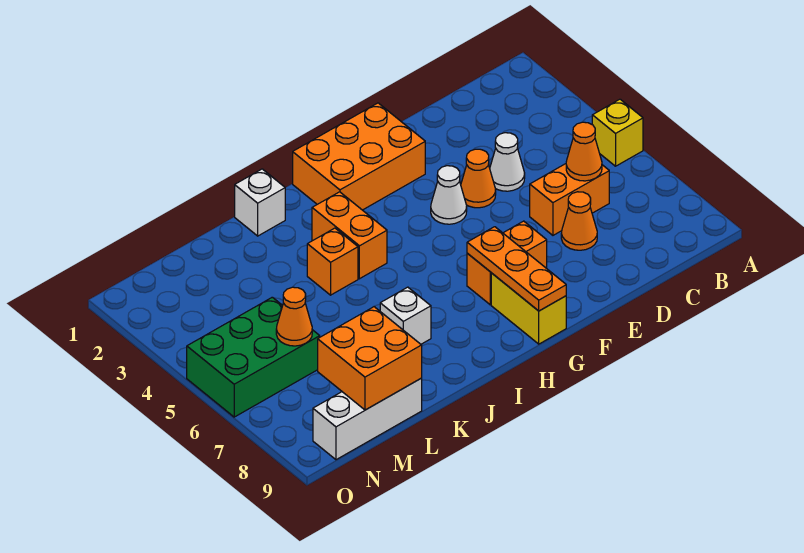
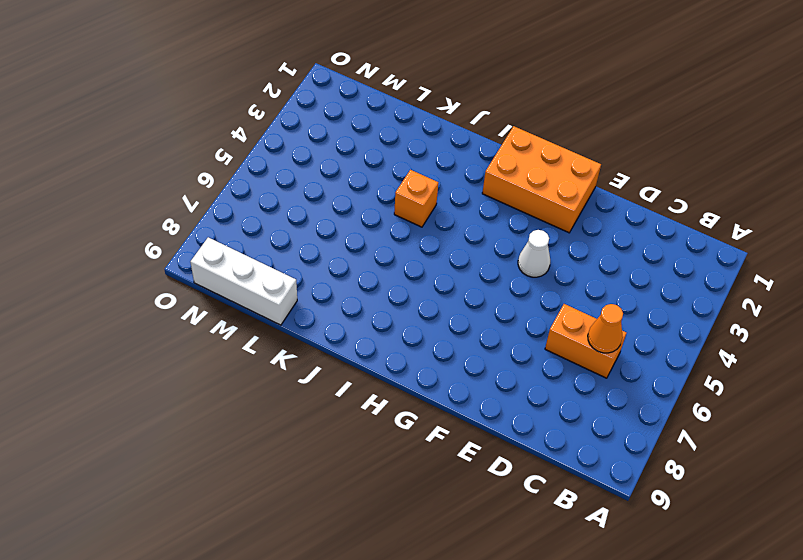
none -> yellow 1x1 brick [592,99,643,166]
none -> white 1x1 cone [490,133,525,191]
none -> orange 1x1 cone [561,192,597,250]

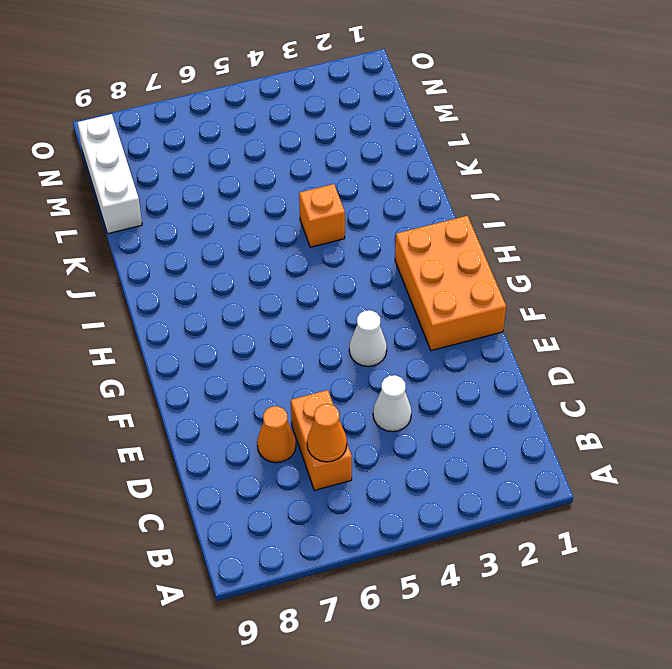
none -> yellow 1x1 brick [592,99,643,166]
none -> orange 1x1 cone [461,149,496,208]
none -> orange 1x2 brick [467,221,547,305]

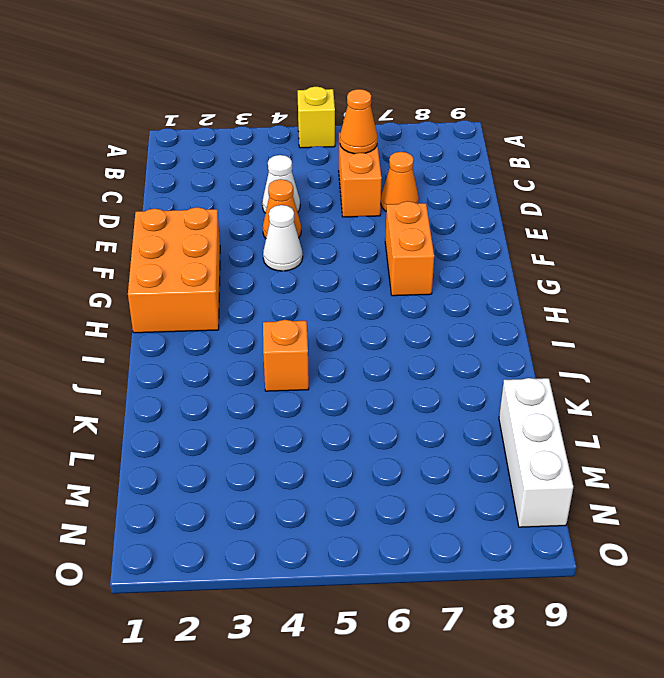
none -> yellow 1x2 brick [491,273,566,344]
none -> orange 1x2 brick [312,192,387,279]
none -> white 1x1 brick [235,169,285,236]

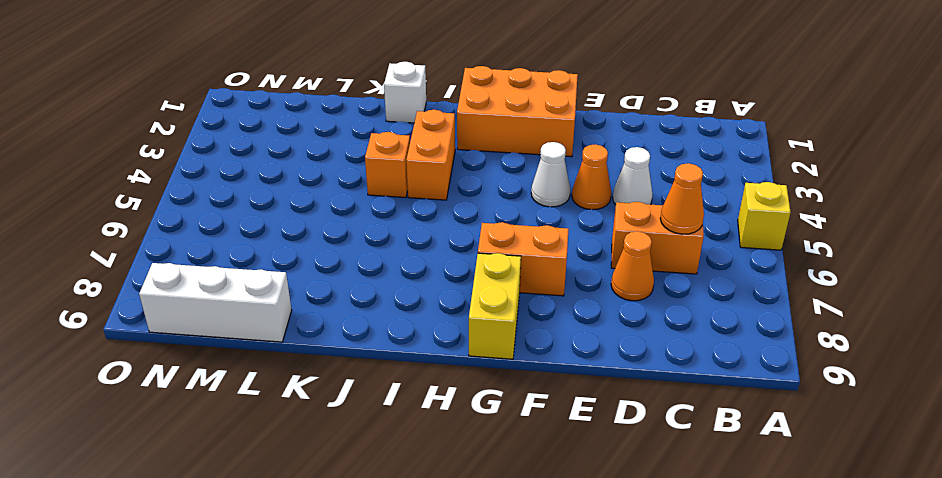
none -> white 1x1 brick [380,287,431,344]
none -> green 2x3 brick [187,297,320,417]
none -> orange 1x3 plate [467,227,566,311]

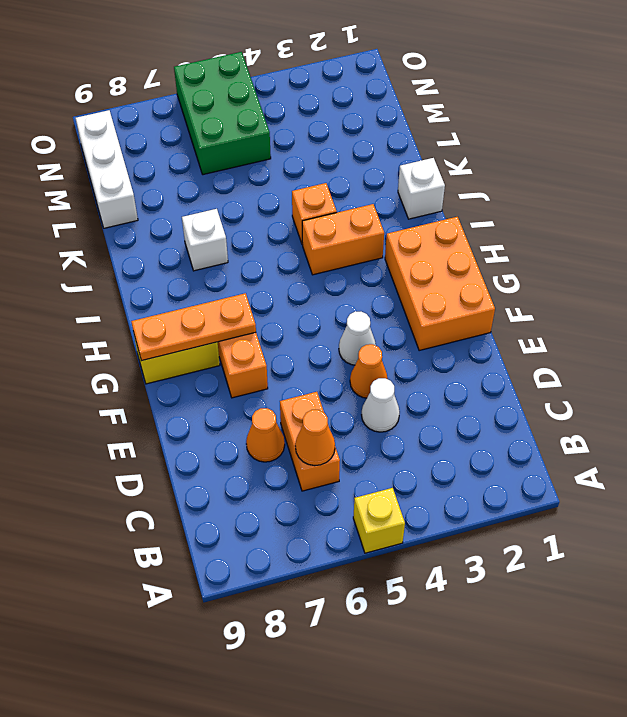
none -> orange 2x2 brick [318,307,422,410]
none -> orange 1x1 cone [276,287,312,346]

